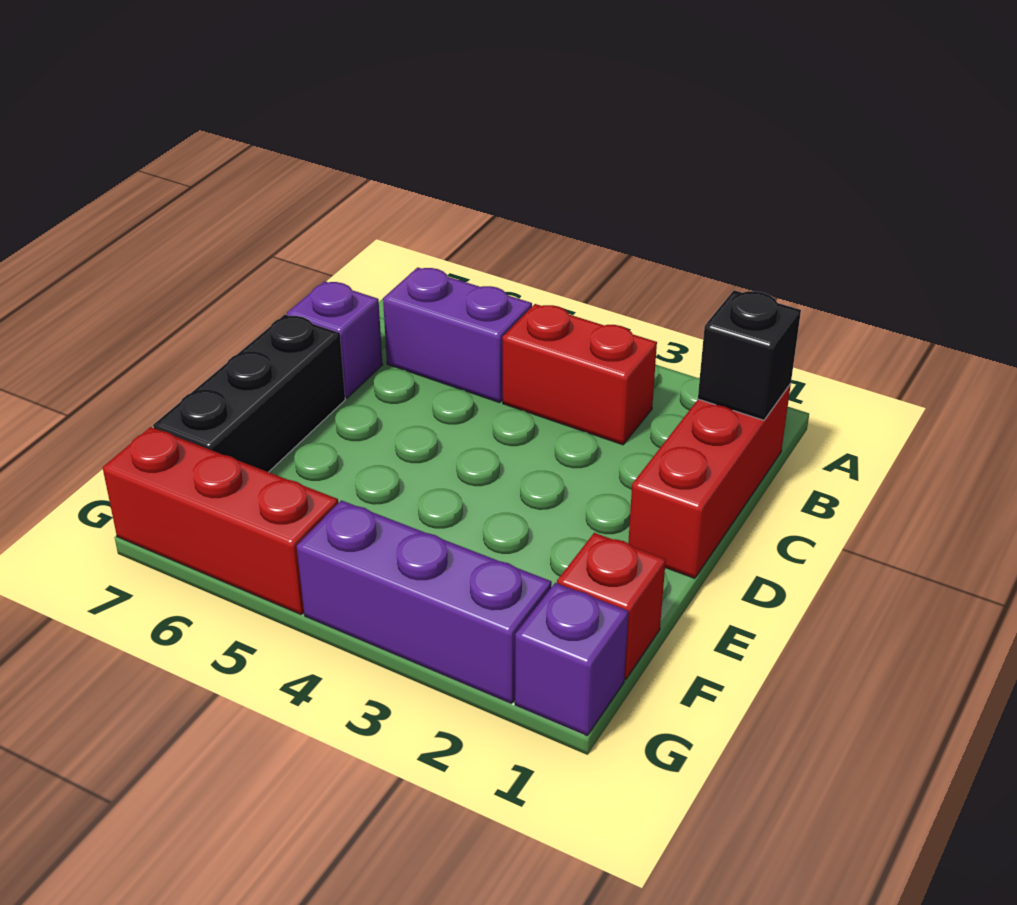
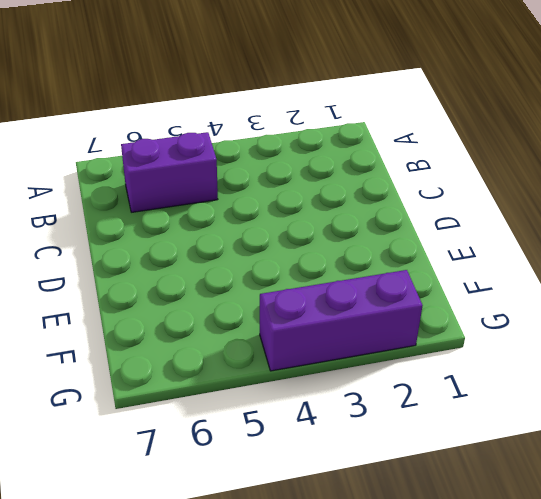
none -> red 1x3 brick [628,384,791,578]
none -> red 1x2 brick [502,304,657,445]

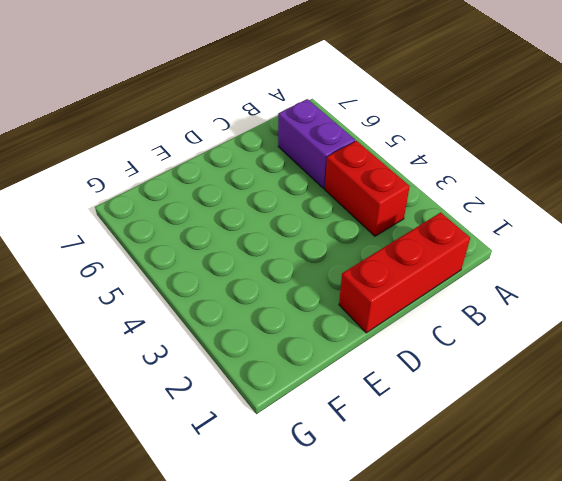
none -> purple 1x1 brick [287,281,383,398]
none -> black 1x3 brick [153,315,345,472]

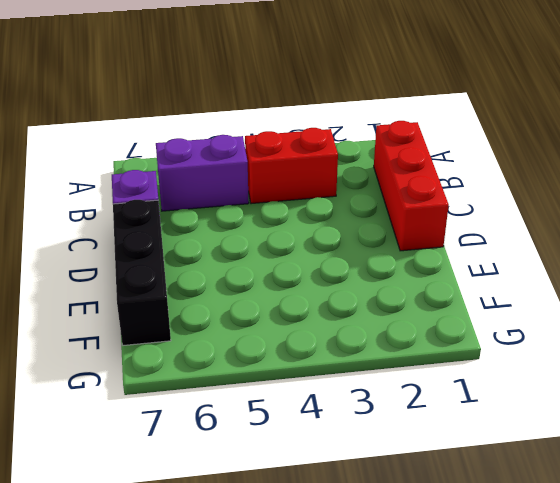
none -> red 1x1 brick [557,533,666,679]
none -> purple 1x1 brick [515,583,629,735]

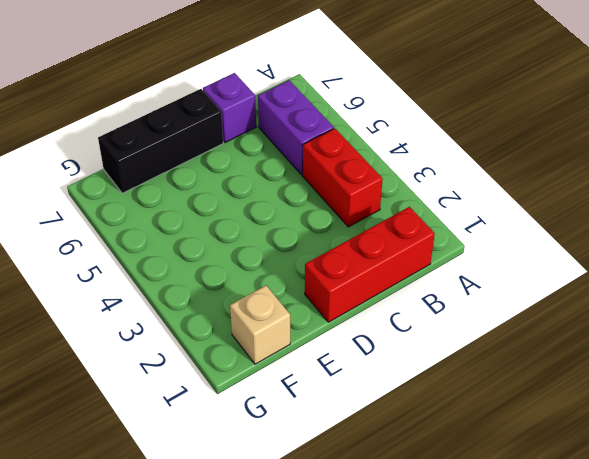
tan 1x1 brick [230,285,290,364] -> red 1x1 brick [557,533,666,679]
none -> purple 1x1 brick [515,583,629,735]
none -> purple 1x3 brick [297,500,552,704]

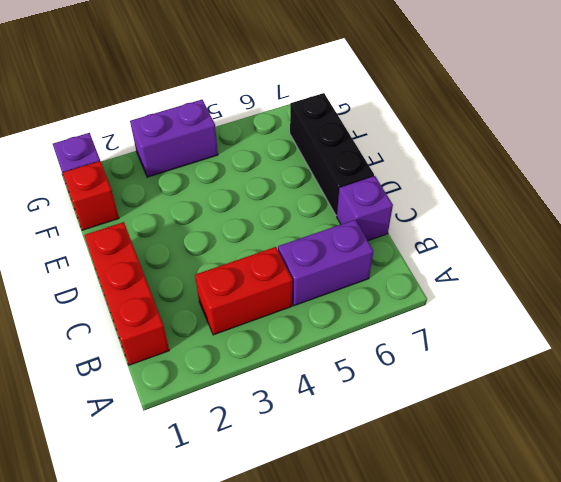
purple 1x2 brick [130,100,218,177] -> purple 1x3 brick [297,500,552,704]
none -> red 1x3 brick [103,427,338,614]
none -> black 1x1 brick [698,290,801,420]

